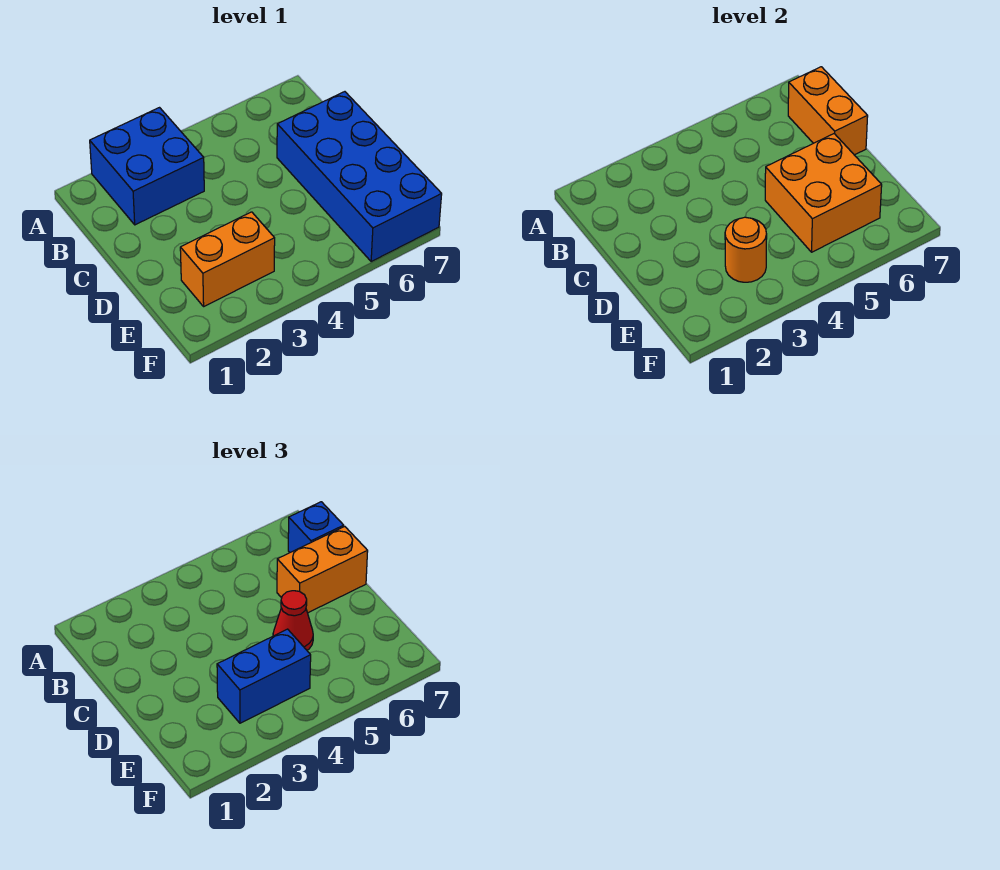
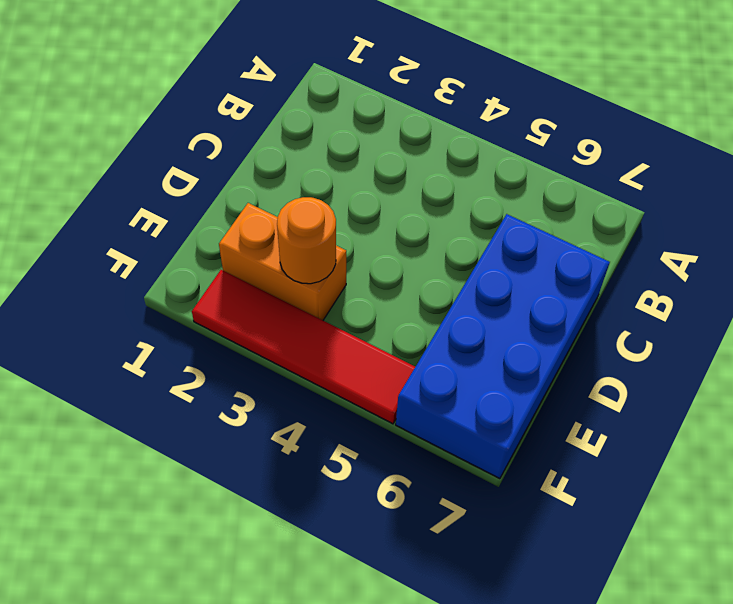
red 1x4 tile [192,270,415,424] -> none
none -> blue 2x2 brick [90,108,204,225]
none -> orange 1x2 brick [788,67,868,155]

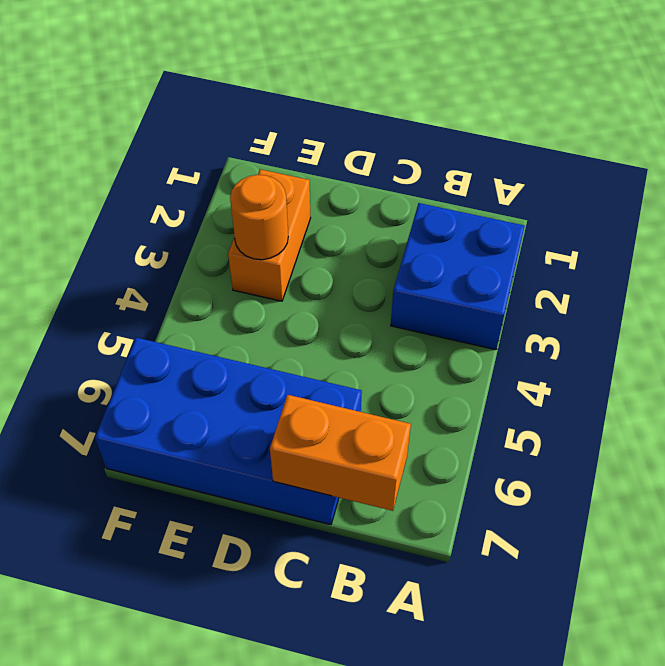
none -> orange 2x2 brick [765,134,882,252]
none -> blue 1x1 brick [288,502,344,552]

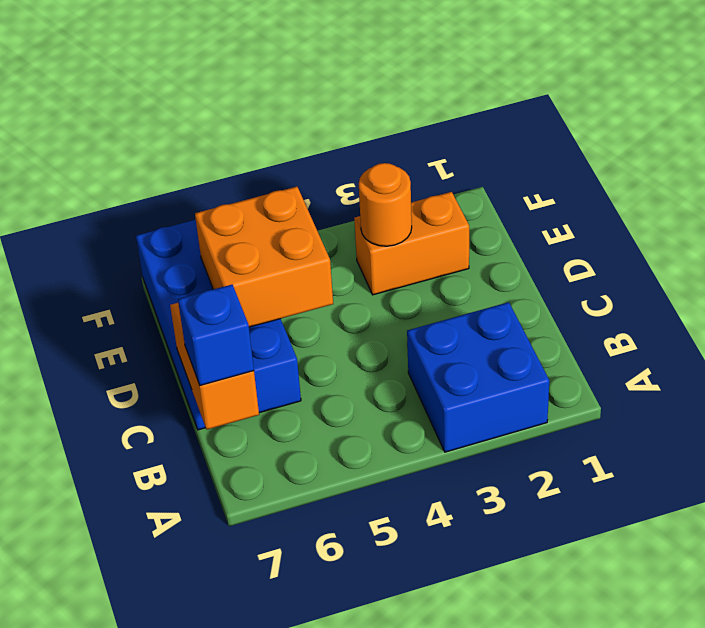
none -> orange 1x2 brick [277,527,368,613]
none -> red 1x1 cone [273,591,313,650]

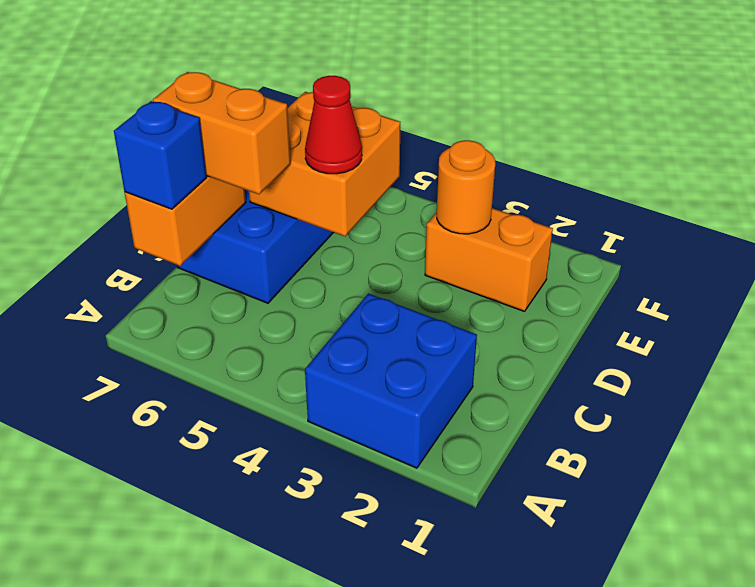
none -> blue 1x2 brick [217,629,311,723]

